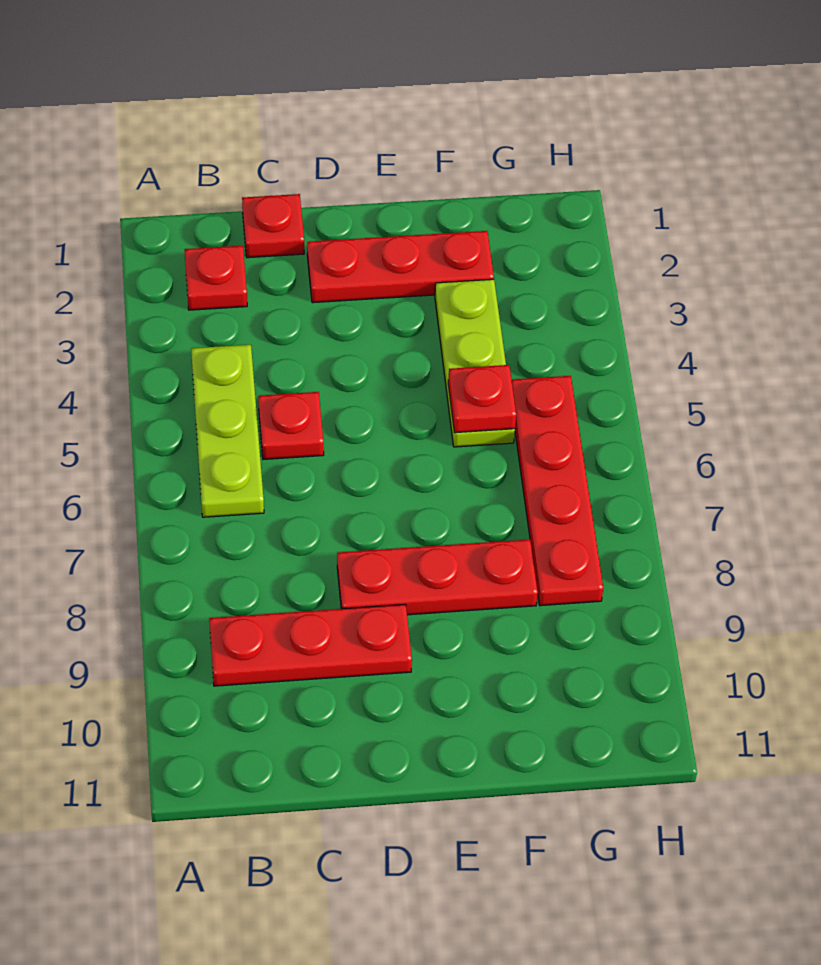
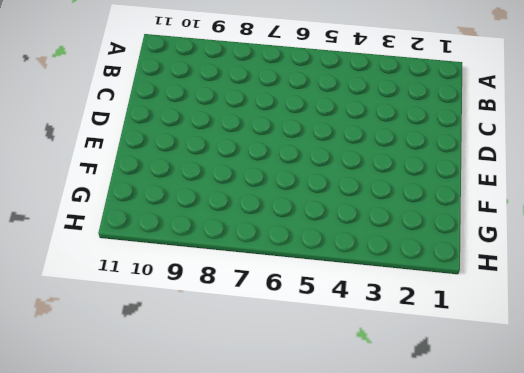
none -> red 1x1 plate [184,246,247,310]
none -> lime 1x3 plate [191,345,264,517]

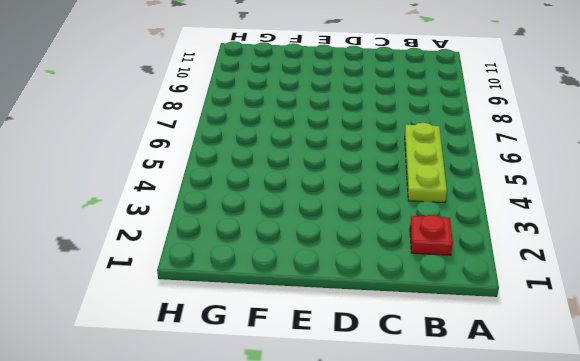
none -> red 1x3 plate [209,604,412,686]
none -> red 1x1 plate [242,194,304,258]

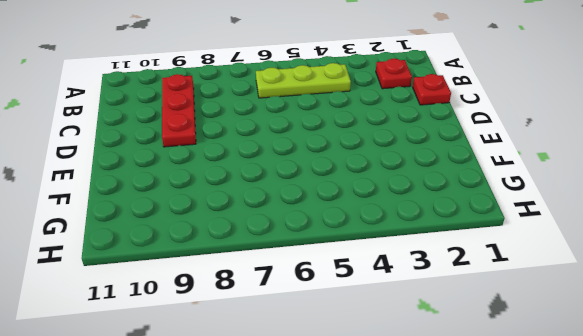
none -> red 1x1 plate [258,392,324,459]
none -> red 1x3 plate [307,231,494,303]

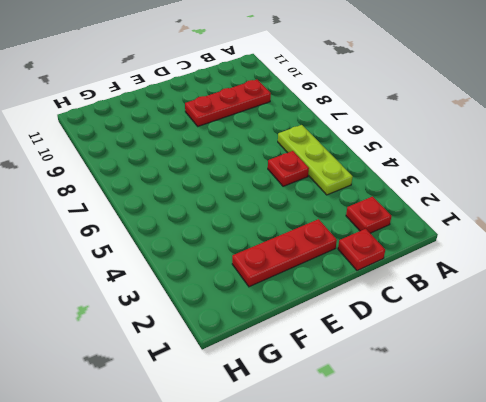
none -> red 1x3 plate [337,539,538,615]
none -> lime 1x3 plate [435,279,515,447]

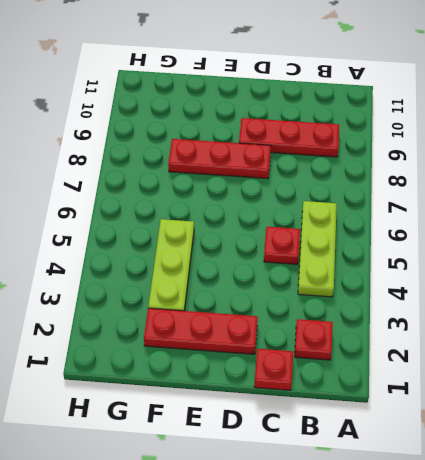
none -> red 1x4 plate [512,376,603,606]
none -> red 1x1 plate [448,365,516,433]

